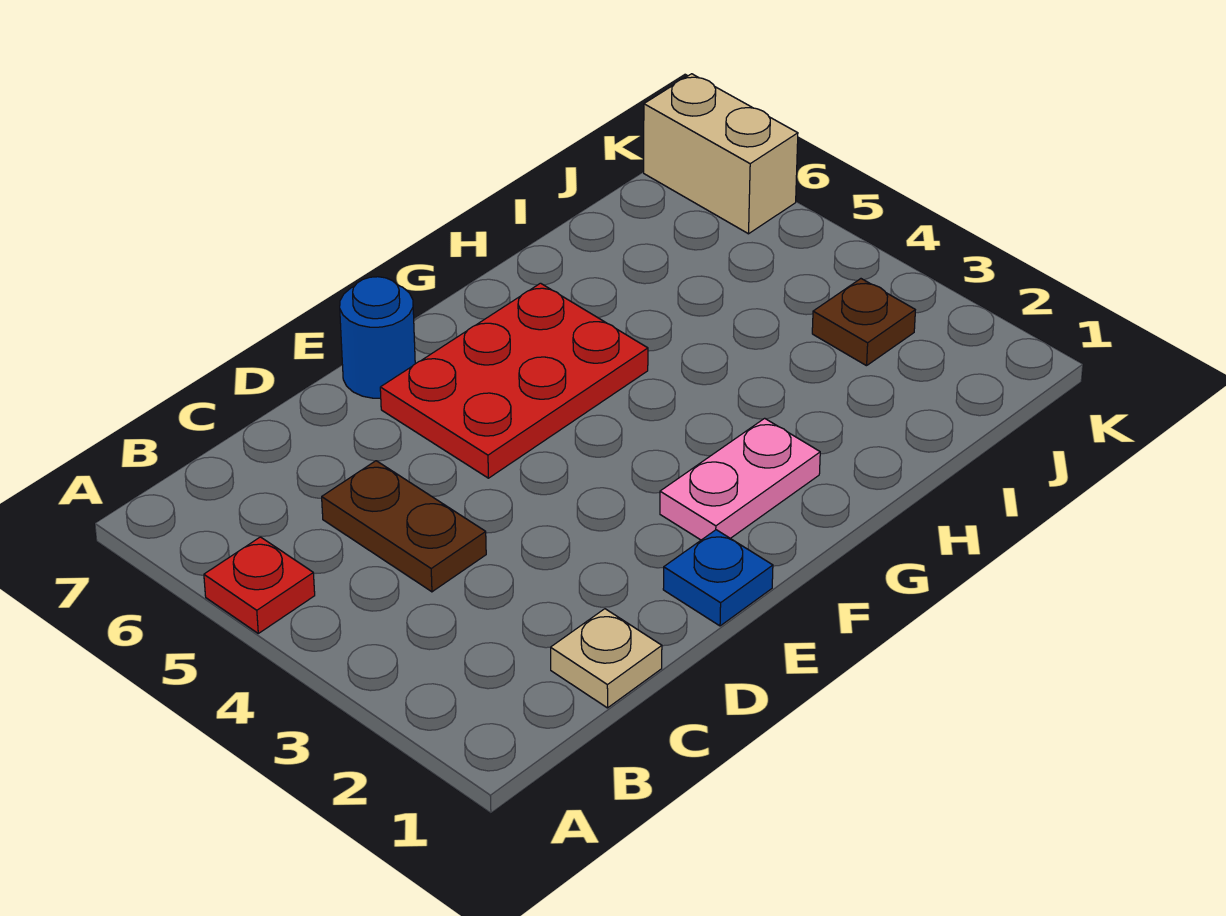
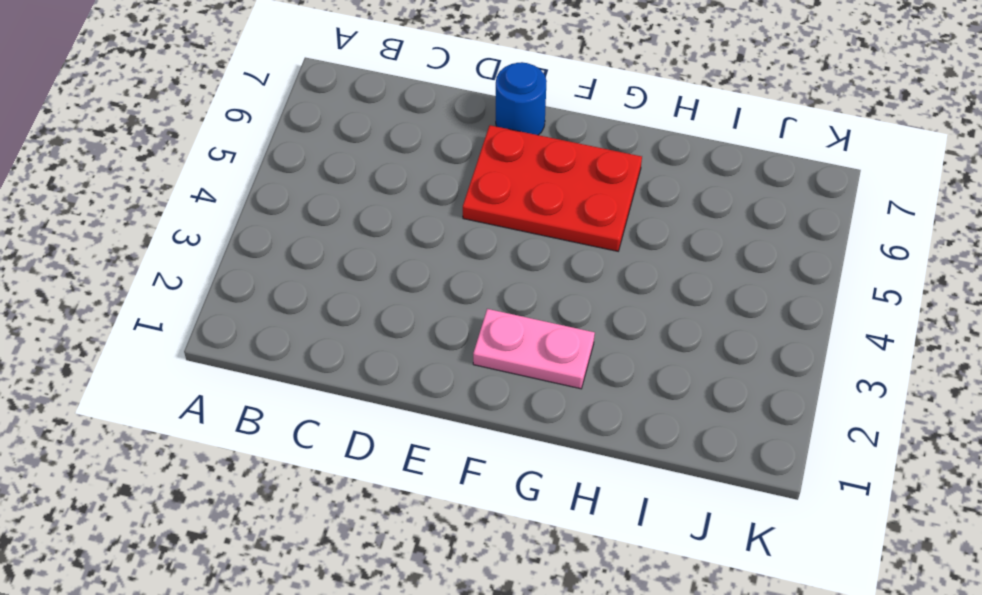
none -> red 1x1 plate [204,537,315,633]
none -> tan 1x1 plate [551,609,662,708]

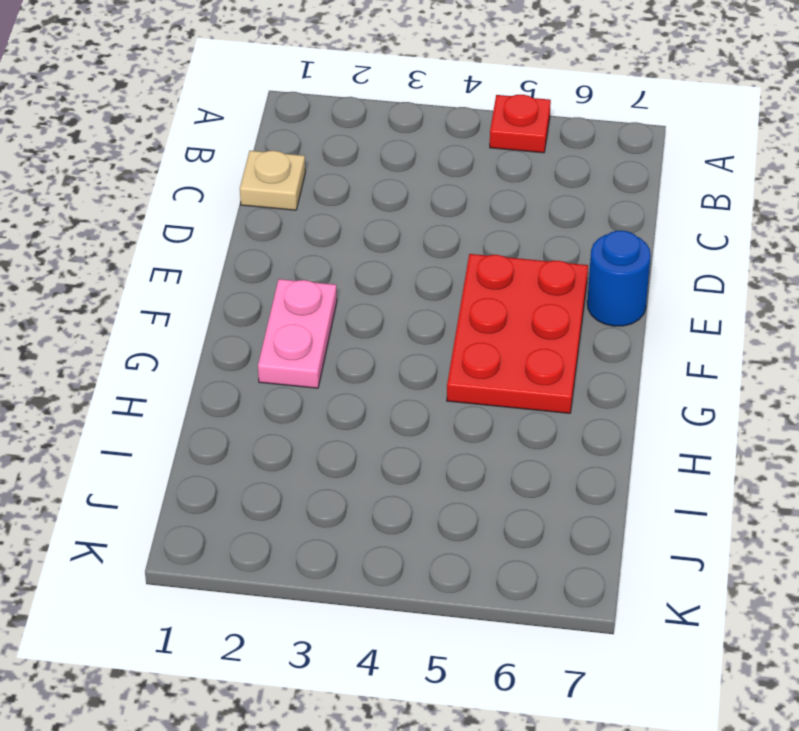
none -> brown 1x2 plate [322,461,486,592]
none -> blue 1x1 plate [663,530,773,626]

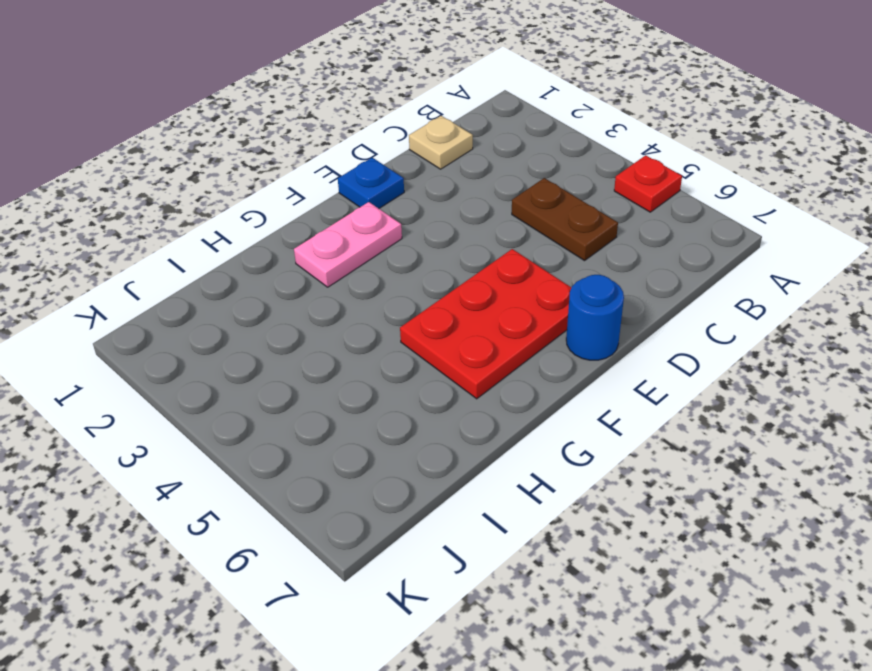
none -> brown 1x1 plate [812,279,915,366]
none -> tan 1x2 brick [644,74,798,234]

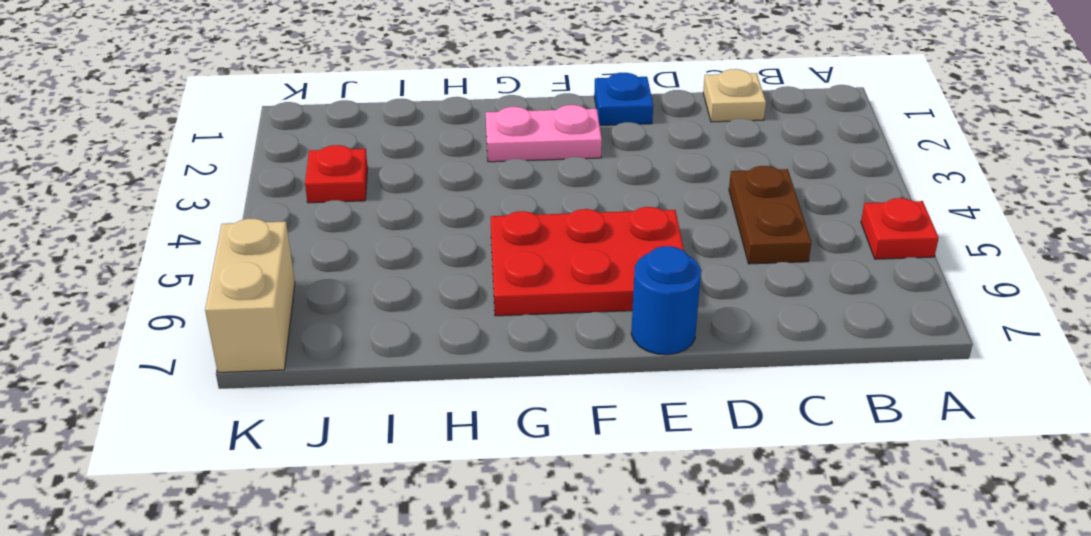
red 1x1 plate [305,145,368,203] -> brown 1x1 plate [812,279,915,366]

